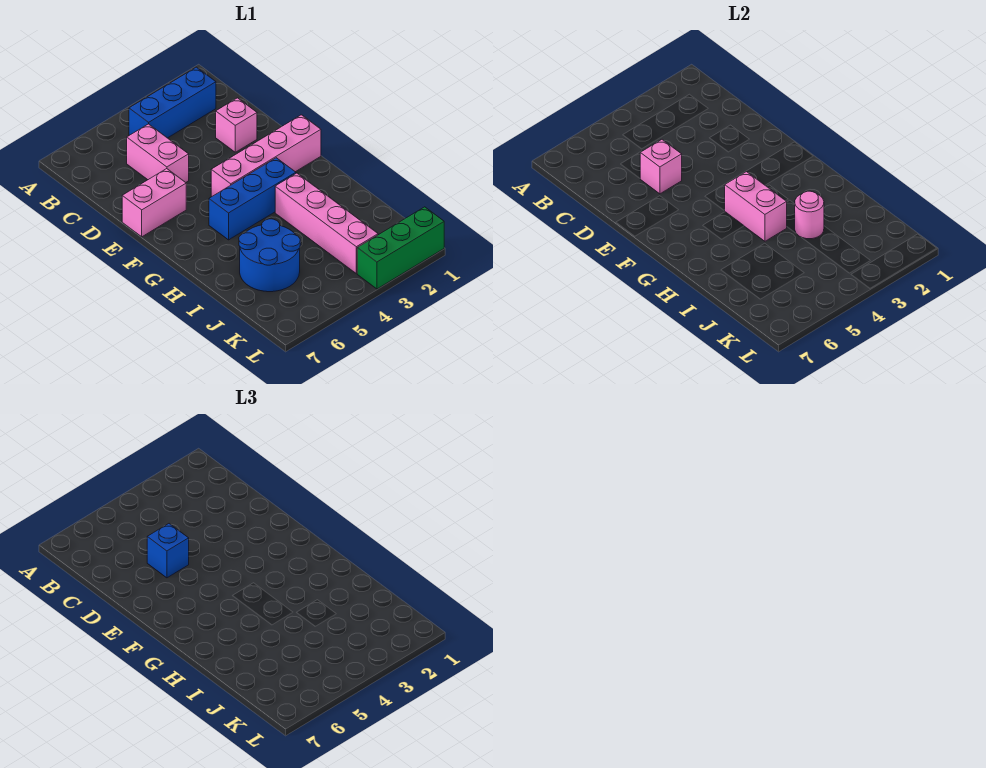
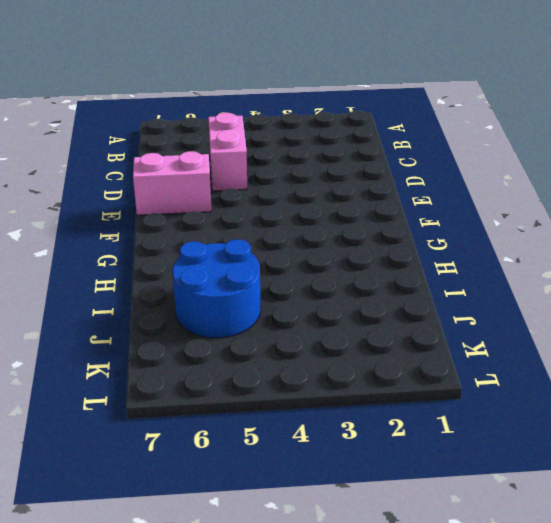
none -> blue 1x3 brick [129,67,216,138]
none -> pink 1x1 brick [216,98,257,152]
none -> pink 1x4 brick [211,115,321,197]

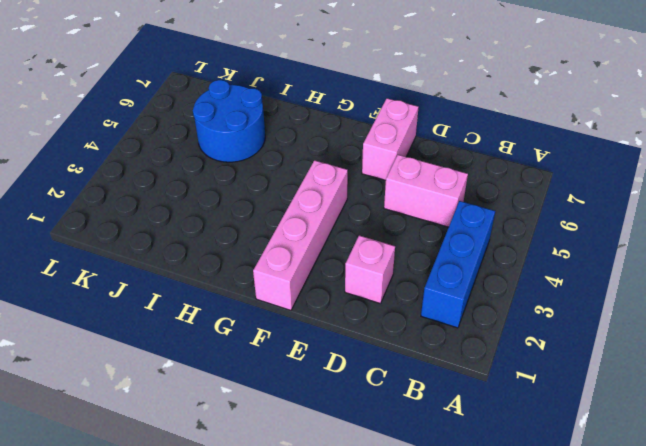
none -> blue 1x3 brick [209,158,296,240]
none -> pink 1x4 brick [275,173,378,274]
none -> green 1x3 brick [357,207,444,289]

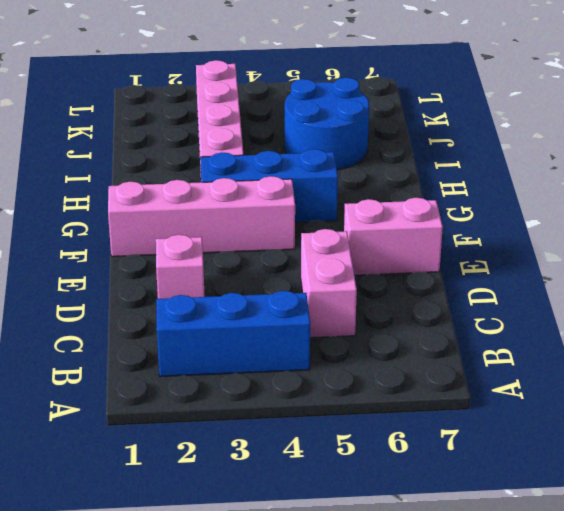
none -> green 1x3 brick [357,207,444,289]
none -> pink 1x1 brick [640,140,682,194]
none -> pink 1x2 brick [725,172,787,241]

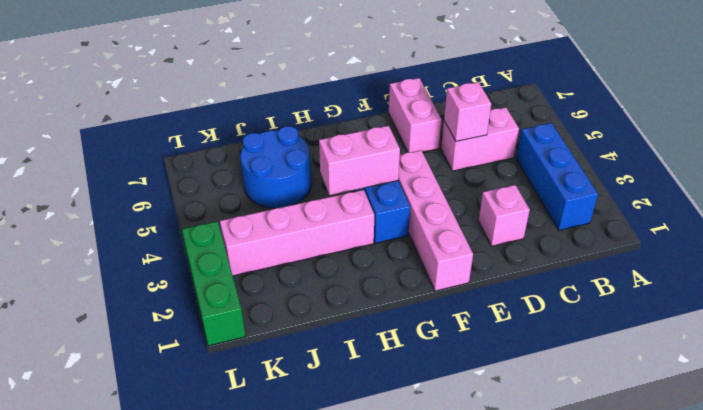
none -> pink 1x1 round brick [795,191,824,239]
none -> blue 1x1 brick [147,524,189,578]

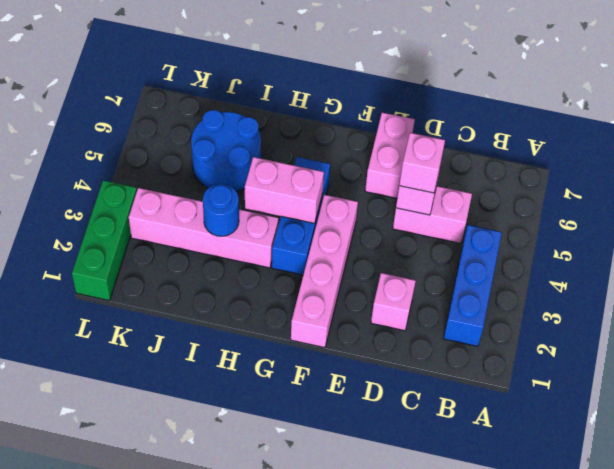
pink 1x1 brick [399,133,445,193] -> blue 1x1 brick [147,524,189,578]
blue 1x1 round brick [203,184,239,236] -> pink 1x1 round brick [795,191,824,239]

